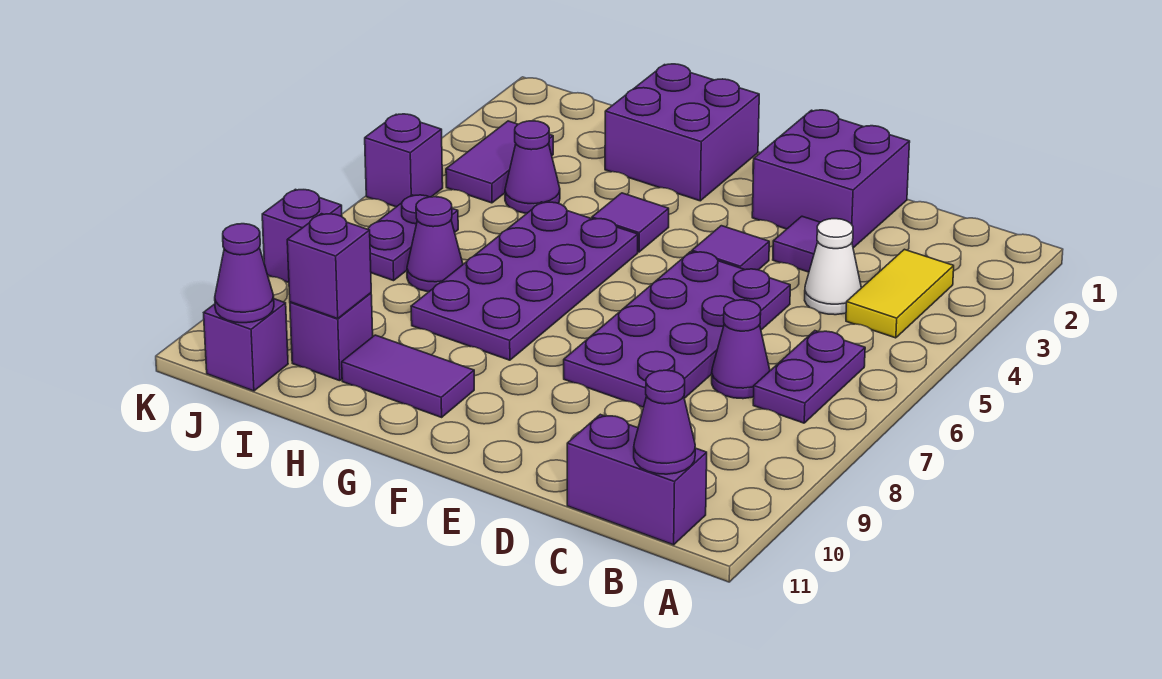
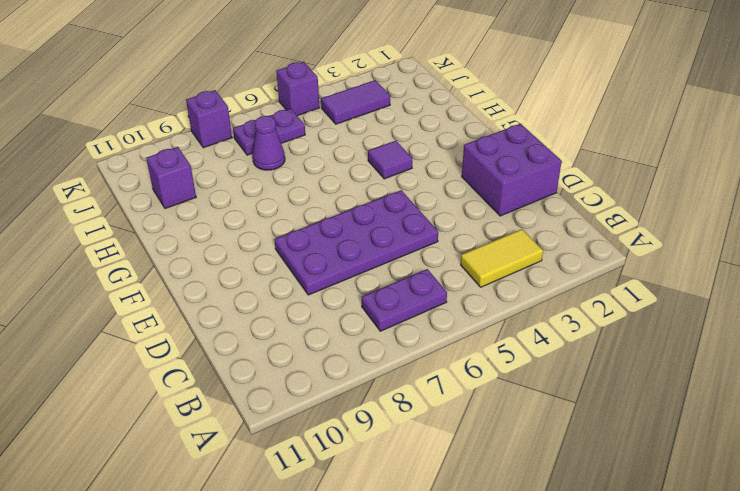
none -> purple 1x2 brick [567,414,707,545]
none -> white 1x1 cone [805,219,861,315]
none -> purple 1x1 cone [712,300,770,399]

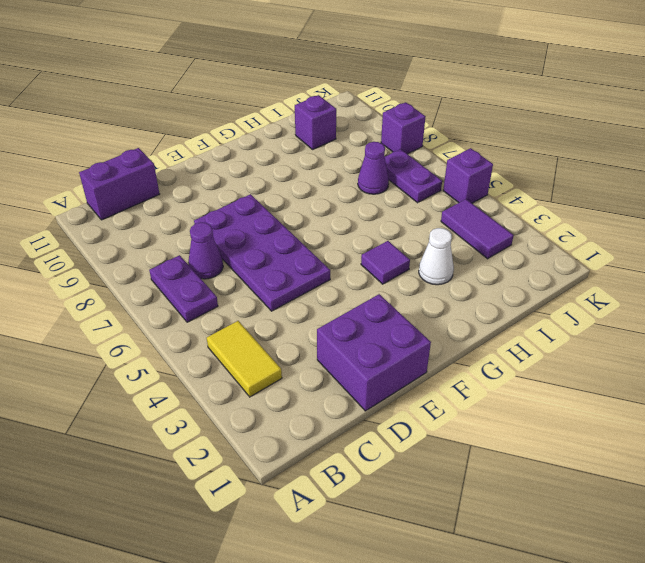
white 1x1 cone [419,228,454,285] -> white 1x1 cone moved to [805,219,861,315]
none -> purple 1x1 tile [773,216,820,272]
none -> purple 1x1 tile [692,226,769,270]
none -> purple 2x2 brick [605,64,759,201]

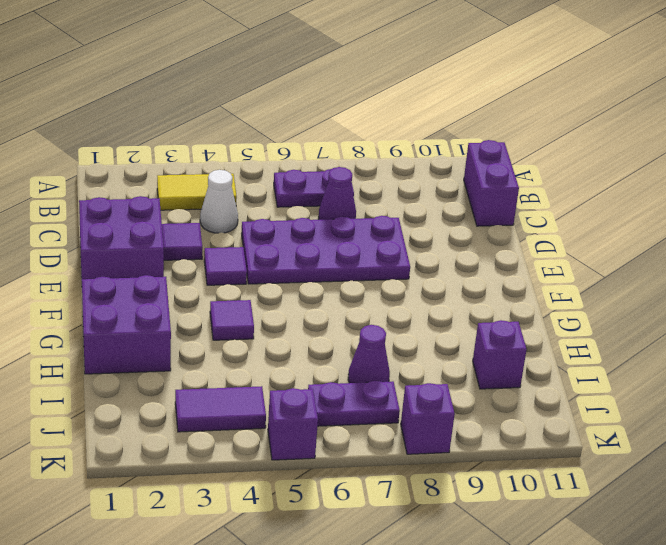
none -> purple 2x4 plate [411,202,638,360]
none -> purple 1x2 tile [342,335,474,417]
none -> purple 1x1 cone [505,121,560,213]

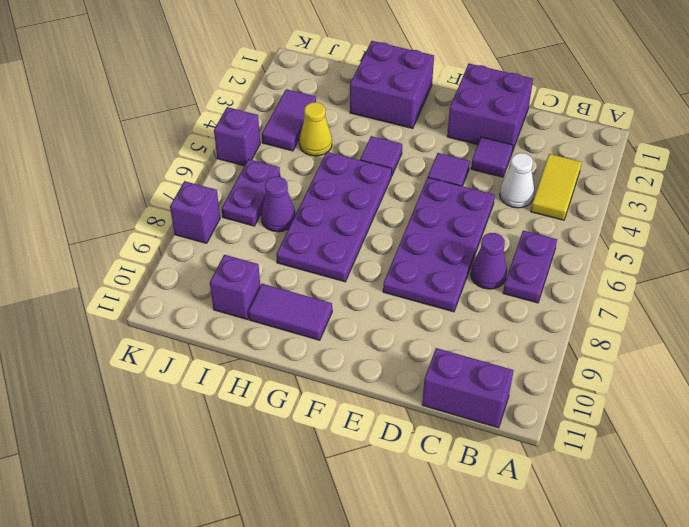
yellow 1x1 cone [299,102,332,156] -> purple 1x1 cone [505,121,560,213]
none -> purple 1x1 brick [204,299,288,391]
none -> purple 1x1 cone [634,370,695,474]
none -> purple 1x1 brick [287,214,371,319]

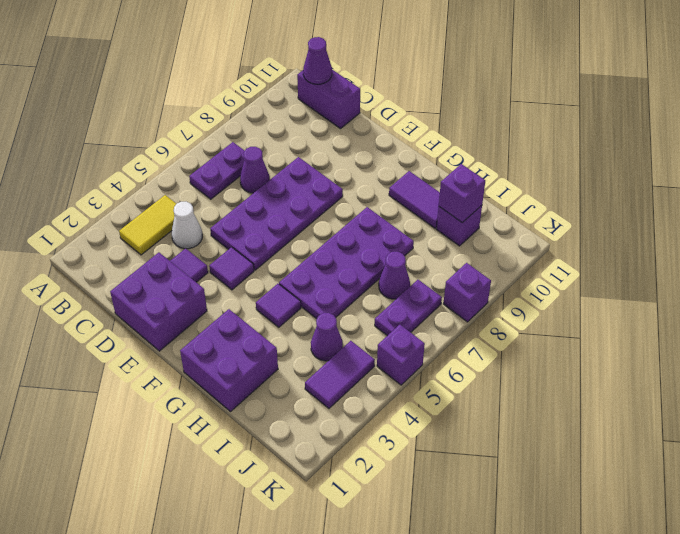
none -> purple 1x1 brick [204,299,288,391]
none -> purple 1x1 cone [215,224,274,323]

